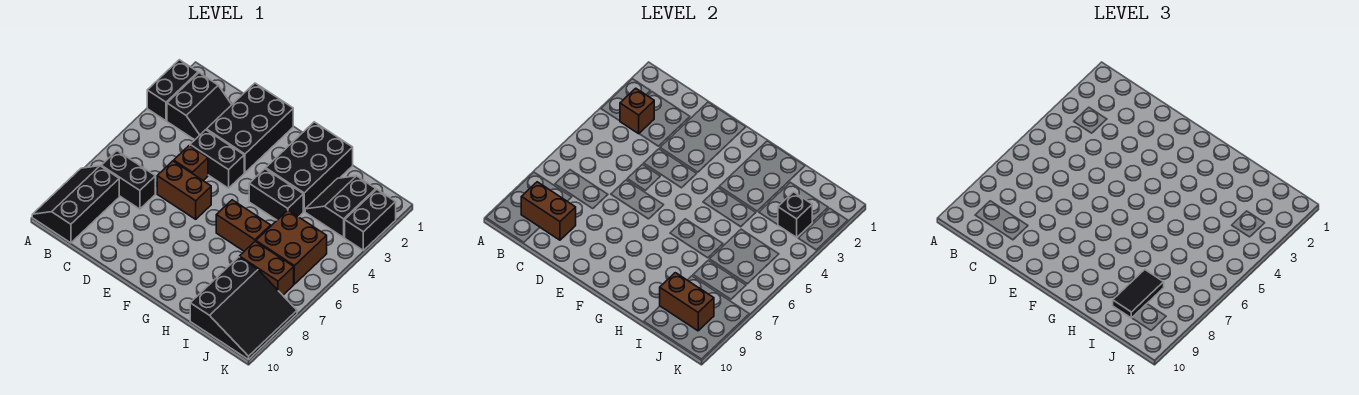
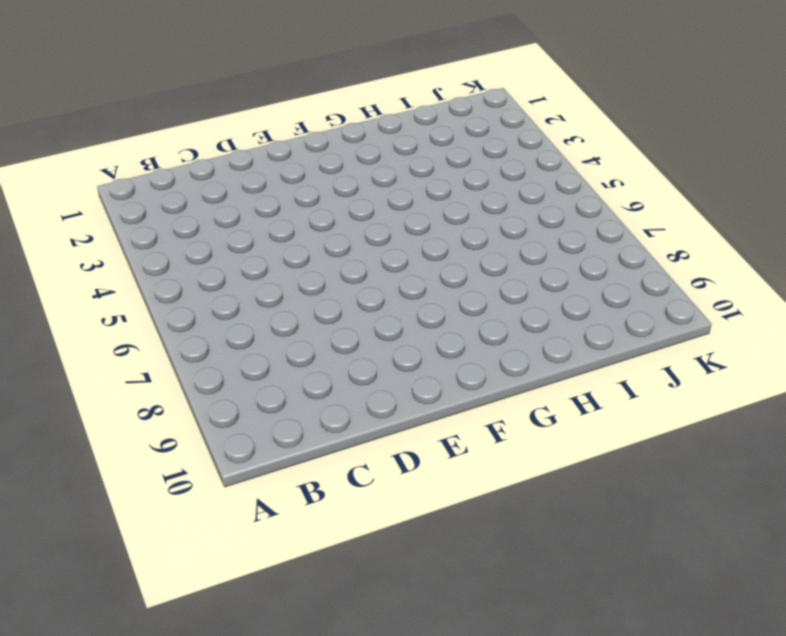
none -> black 1x2 brick [147,60,198,121]
none -> black 2x3 slope [32,166,119,243]
none -> black 2x2 slope [167,73,232,140]

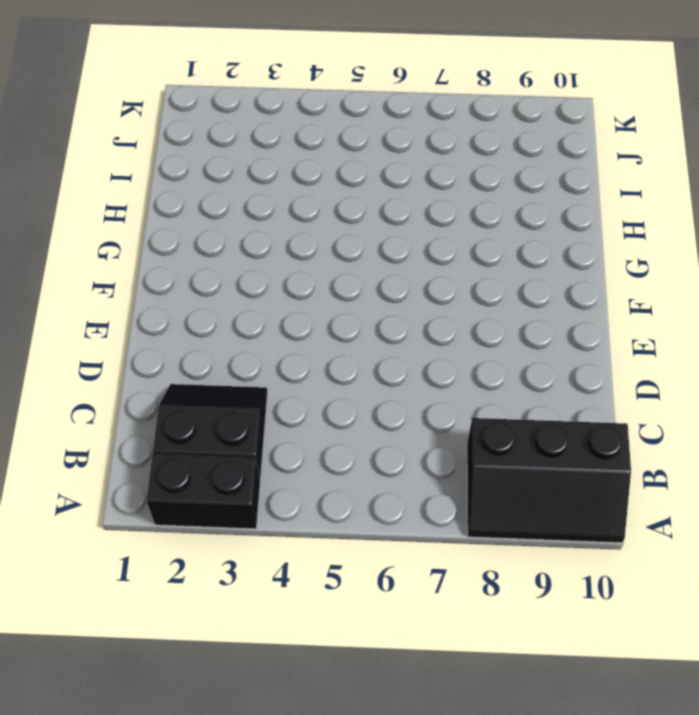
none -> black 1x2 brick [101,151,155,209]
none -> black 2x3 brick [206,83,293,173]
none -> black 1x2 brick [190,130,244,188]

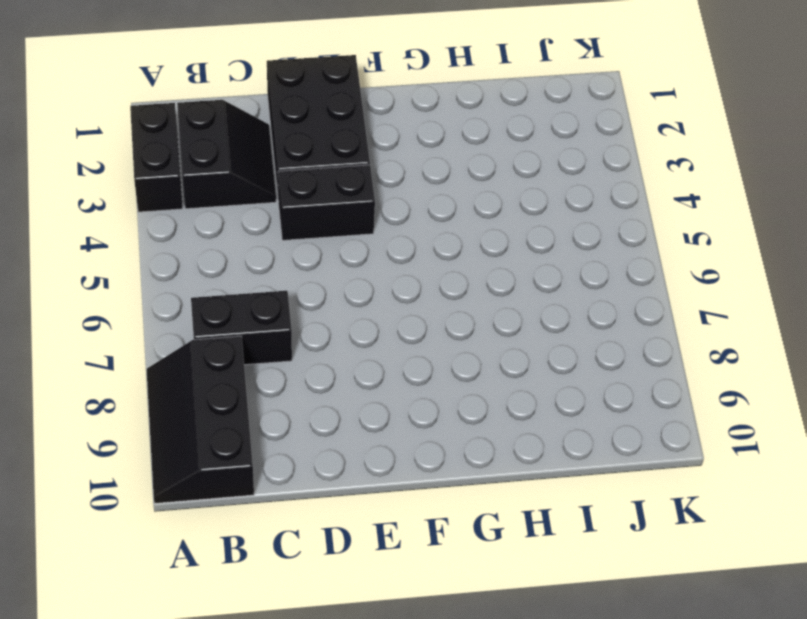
none -> brown 1x1 brick [174,145,208,181]
none -> brown 1x2 brick [157,161,211,219]
none -> black 2x3 brick [266,122,353,211]

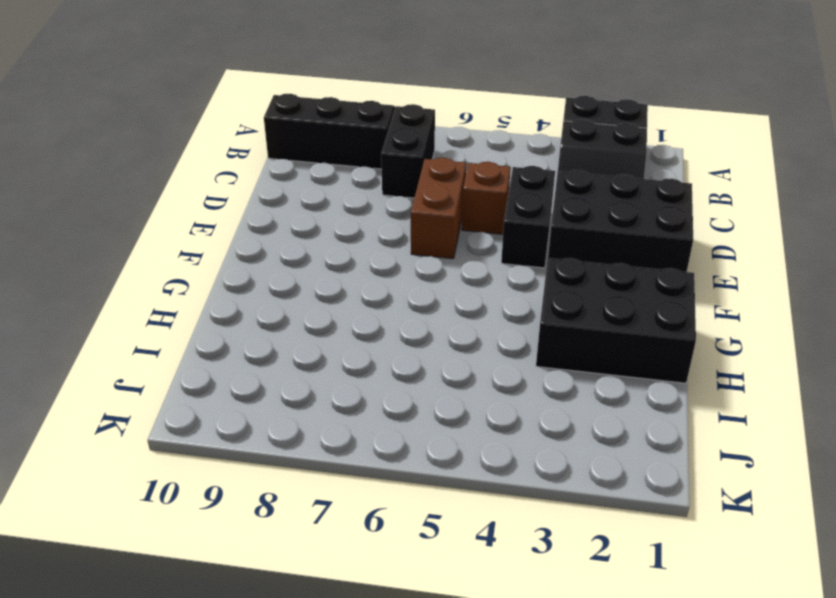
none -> black 1x2 brick [249,169,303,220]
none -> brown 1x2 brick [216,200,271,251]
none -> black 2x2 slope [305,176,376,237]

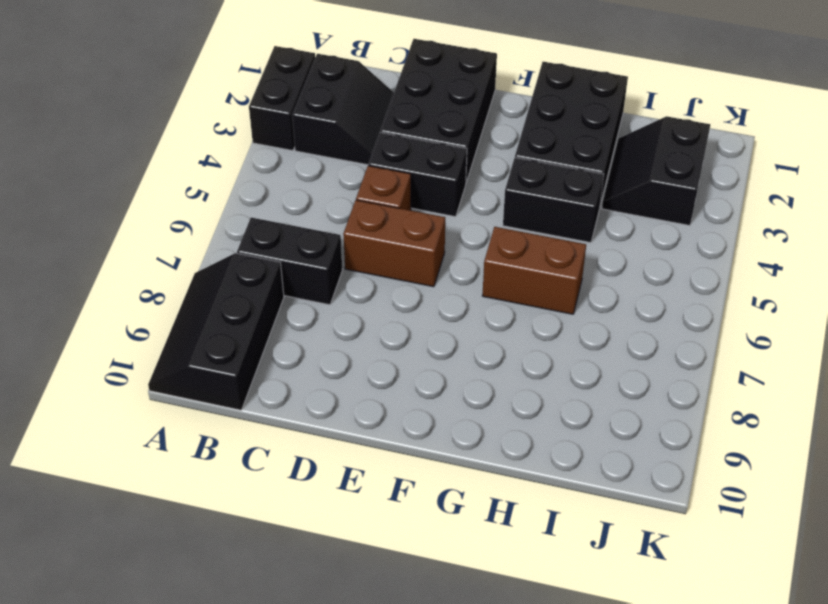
none -> brown 2x2 brick [256,210,327,284]
none -> brown 1x2 brick [240,241,294,295]
none -> black 3x3 slope [190,257,297,360]

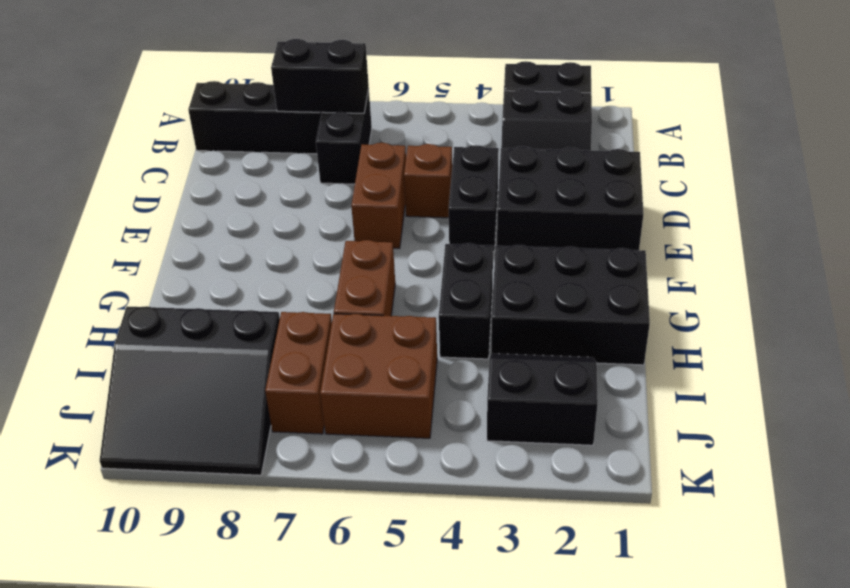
black 1x2 brick [271,39,369,113] -> black 1x2 brick moved to [345,189,396,250]
none -> brown 1x1 brick [620,88,654,134]
none -> brown 1x2 brick [521,182,576,240]
none -> brown 1x2 brick [660,273,714,331]

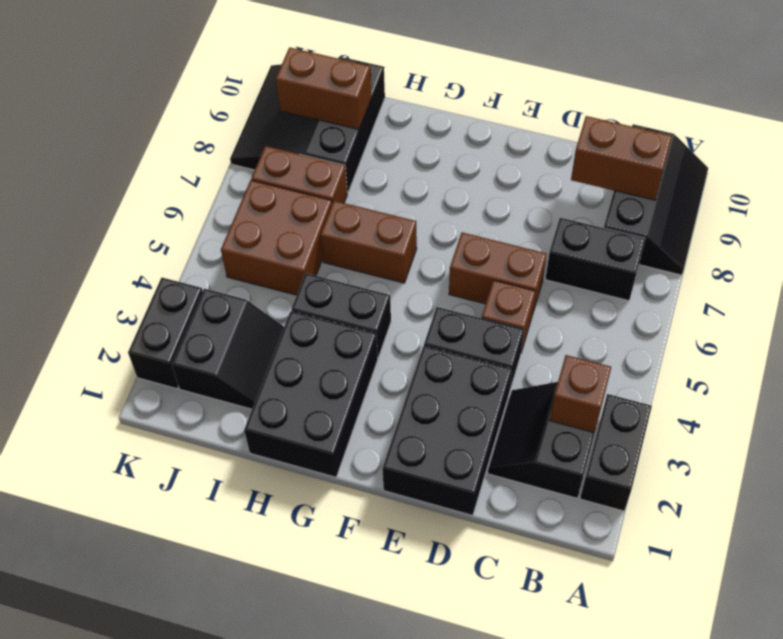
none -> black 1x1 brick [778,192,812,237]
none -> black 1x2 tile [1113,270,1164,318]

